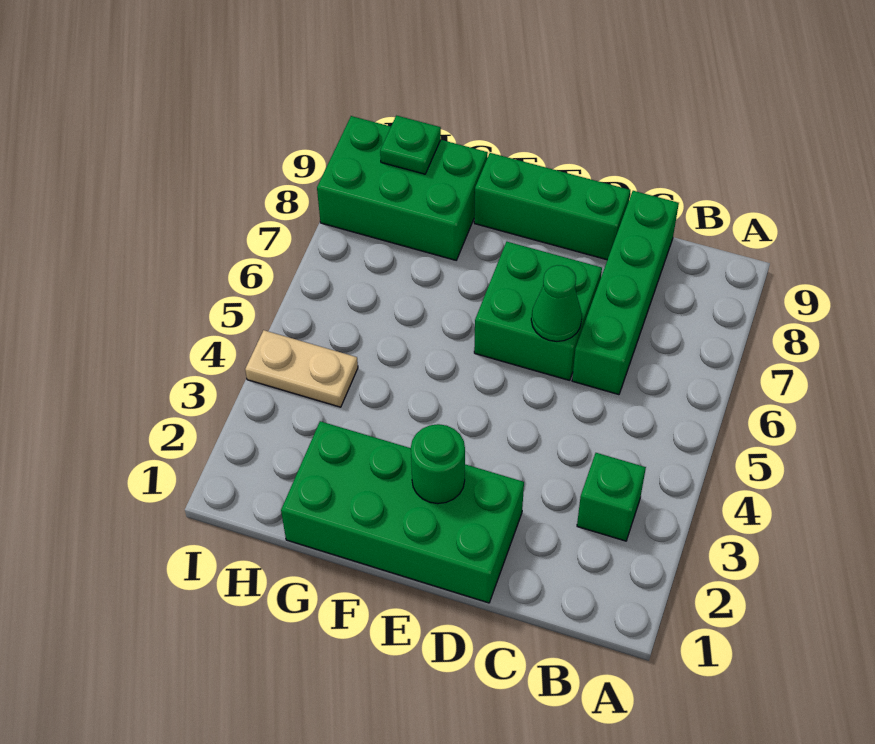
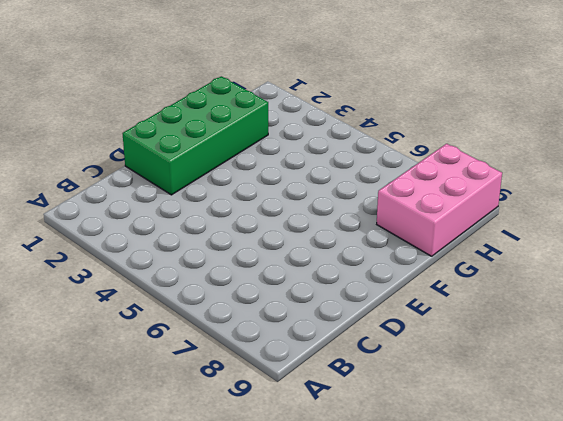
pink 2x3 brick [377,144,502,256] -> green 2x3 brick [317,116,488,260]
none -> green 1x1 brick [577,453,646,541]
none -> green 1x4 brick [572,191,679,395]

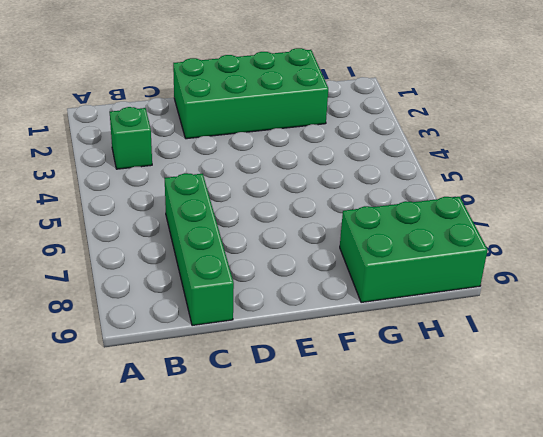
none -> green 2x2 brick [474,242,602,380]
none -> green 1x3 brick [474,153,630,260]

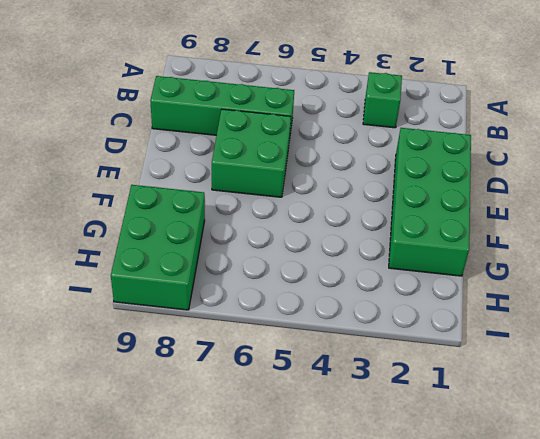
none -> green 1x3 brick [474,153,630,260]
none -> tan 1x2 plate [245,330,358,407]

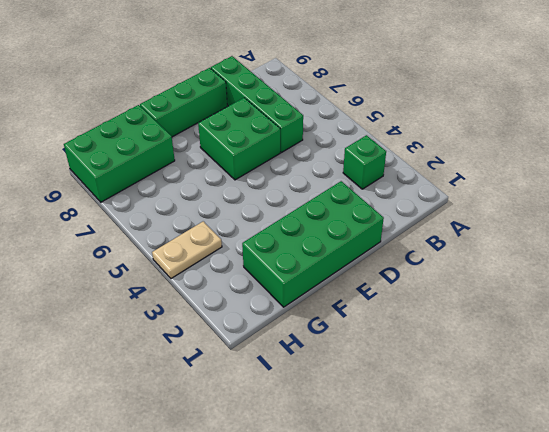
none -> green 1x1 cone [531,265,582,341]
none -> green 1x1 round brick [411,424,465,504]

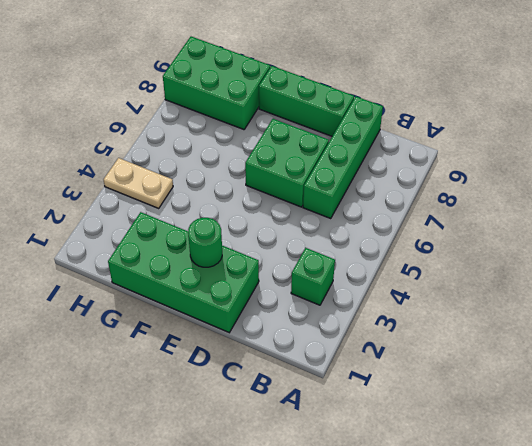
none -> green 1x1 cone [531,265,582,341]
none -> green 1x1 plate [380,116,441,174]

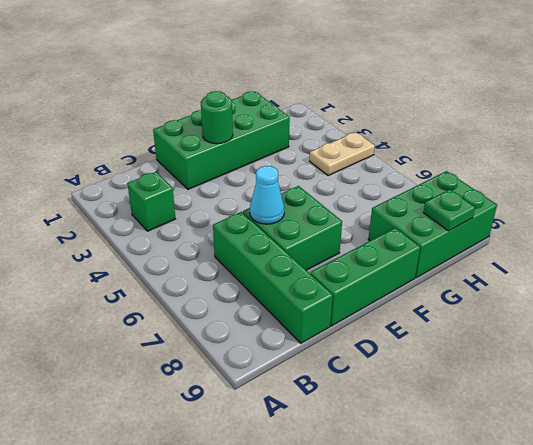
cyan 1x1 cone [250,166,284,224] -> green 1x1 cone [531,265,582,341]

